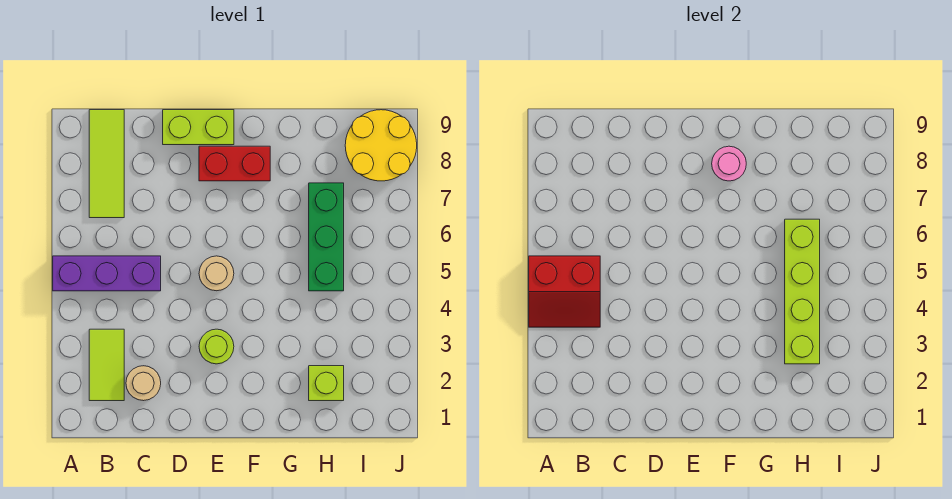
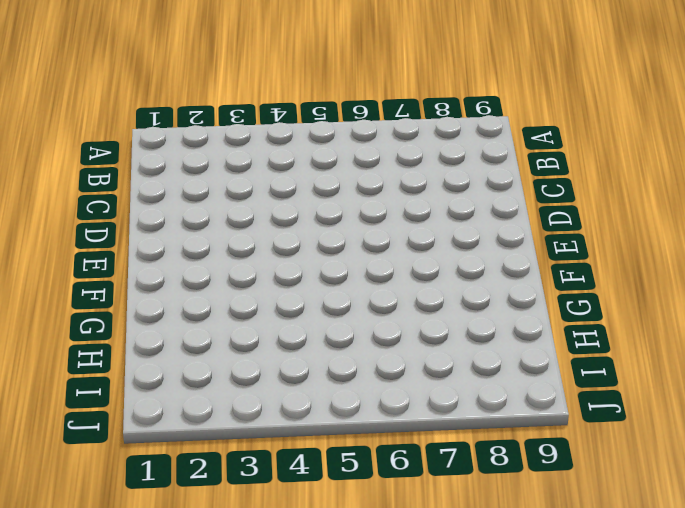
none -> purple 1x3 brick [53,256,161,291]
none -> lime 1x2 tile [89,329,124,401]
none -> lime 1x3 tile [89,110,124,218]

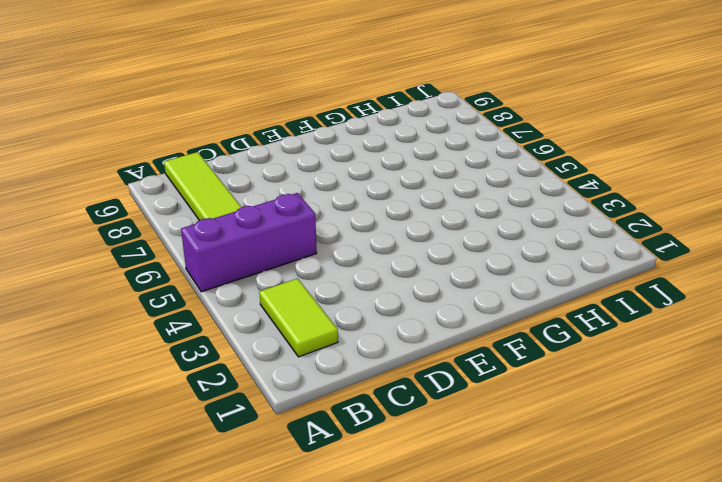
none -> tan 1x1 round brick [126,366,161,401]
none -> lime 1x2 brick [163,110,234,145]
none -> lime 1x1 round brick [199,329,234,364]

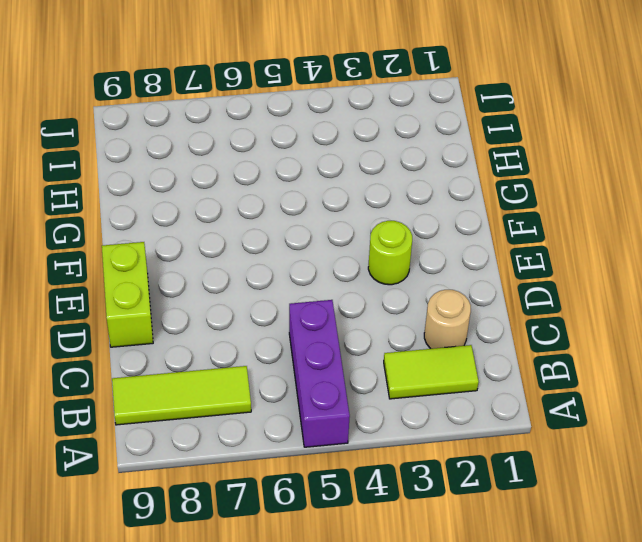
none -> tan 1x1 round brick [199,256,234,291]
none -> red 1x2 brick [199,146,270,181]
none -> lime 1x1 brick [309,366,344,401]

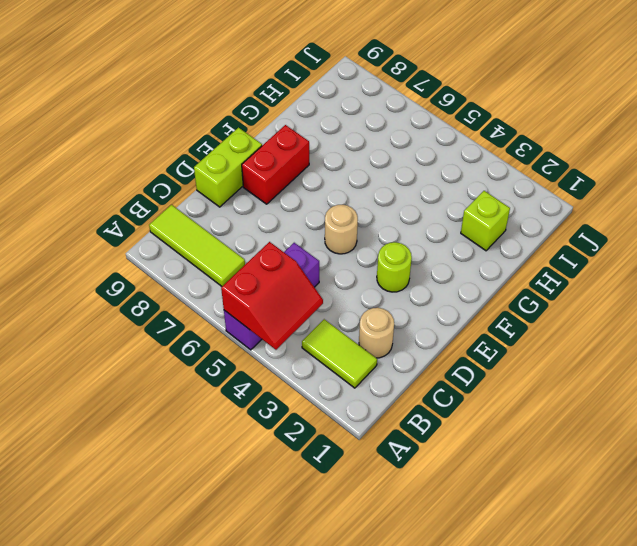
none -> green 1x3 brick [309,183,344,291]
none -> yellow 2x2 round brick [345,110,417,181]
none -> pink 1x1 round brick [712,146,746,181]

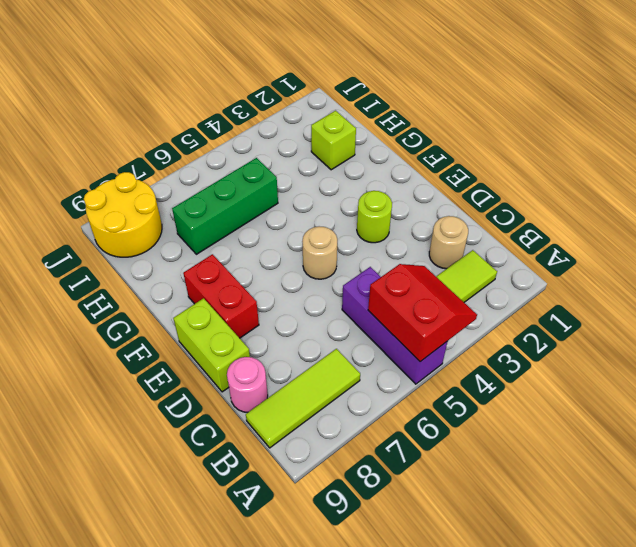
pink 1x1 round brick [227,357,268,412] -> pink 1x1 round brick moved to [712,146,746,181]
none -> lime 1x4 brick [785,219,820,364]

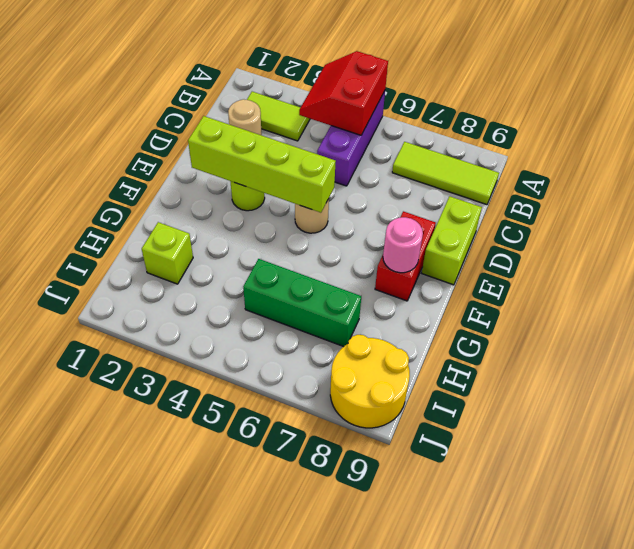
lime 1x4 brick [188,116,336,213] -> lime 1x4 brick moved to [785,219,820,364]

